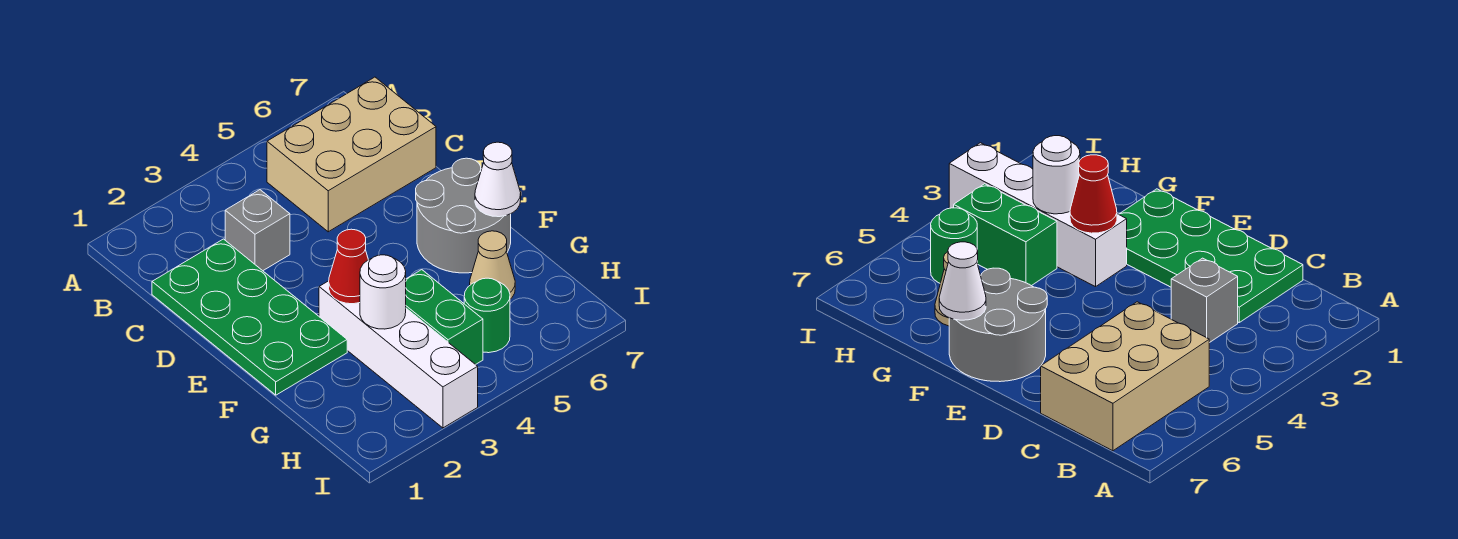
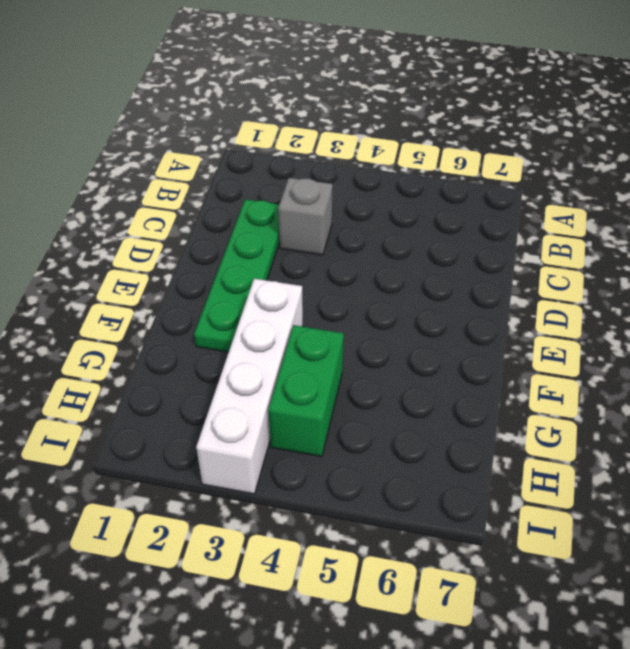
green 1x4 plate [194,199,280,352] -> green 2x4 plate [152,239,347,395]
none -> tan 2x3 brick [267,77,436,232]
none -> grey 2x2 round brick [416,158,511,273]

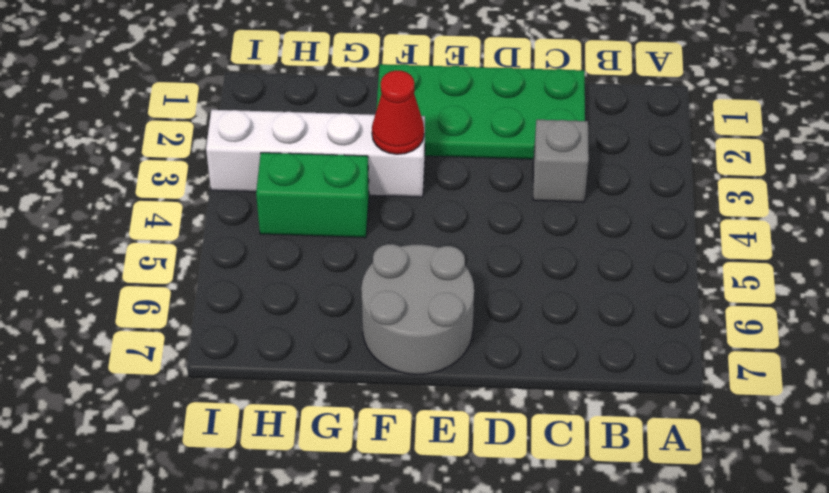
none -> tan 2x3 brick [267,77,436,232]
none -> tan 1x1 cone [470,231,515,299]

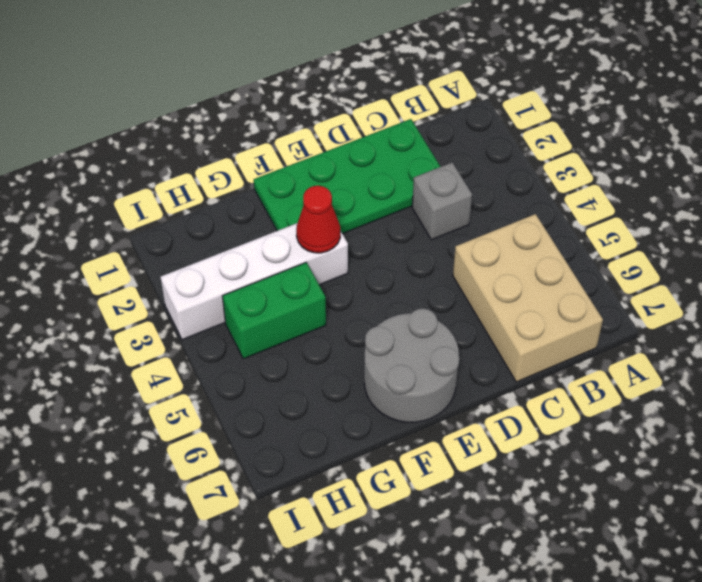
none -> tan 1x1 cone [470,231,515,299]
none -> green 1x1 round brick [464,278,510,353]

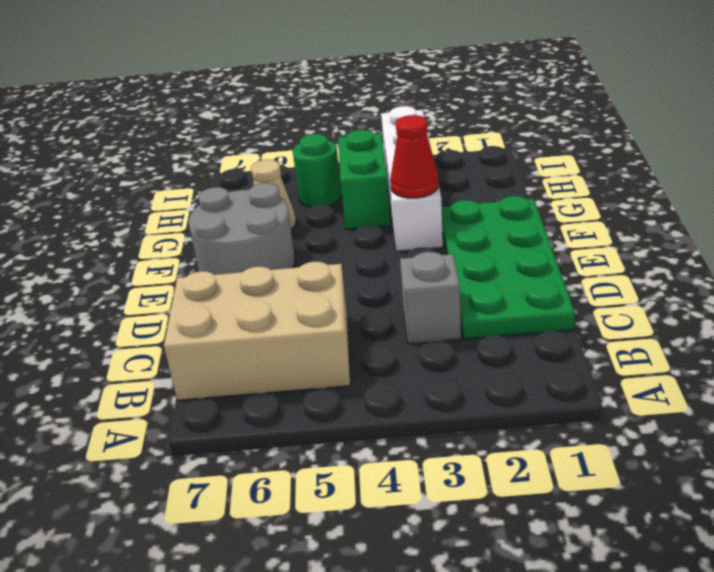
none -> white 1x1 cone [475,142,521,217]
none -> white 1x1 round brick [360,255,406,329]

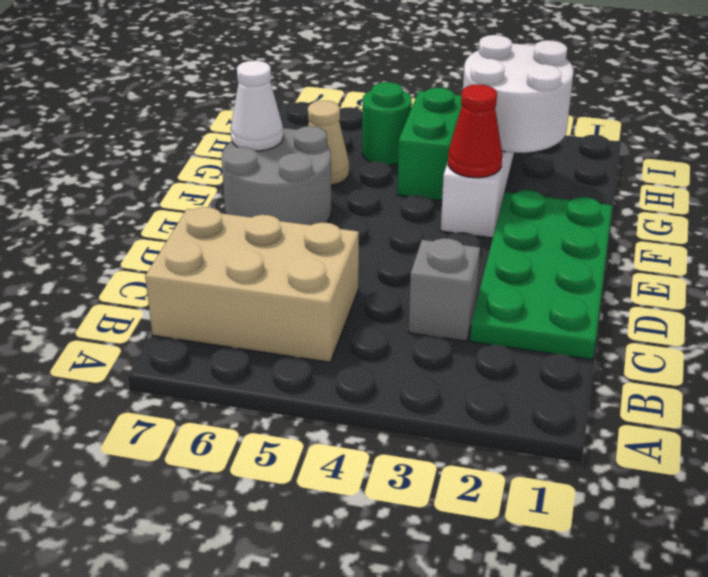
white 2x2 round brick [463,35,574,153] -> white 1x1 round brick [360,255,406,329]

